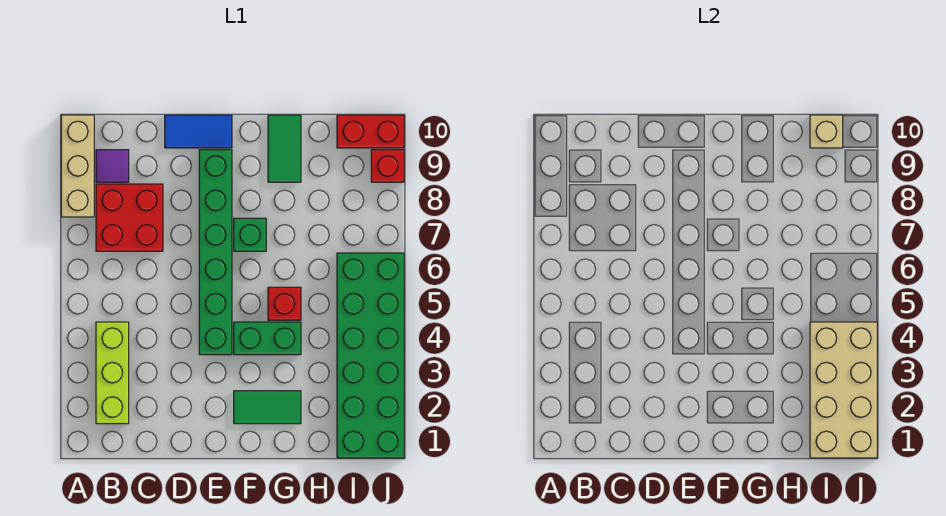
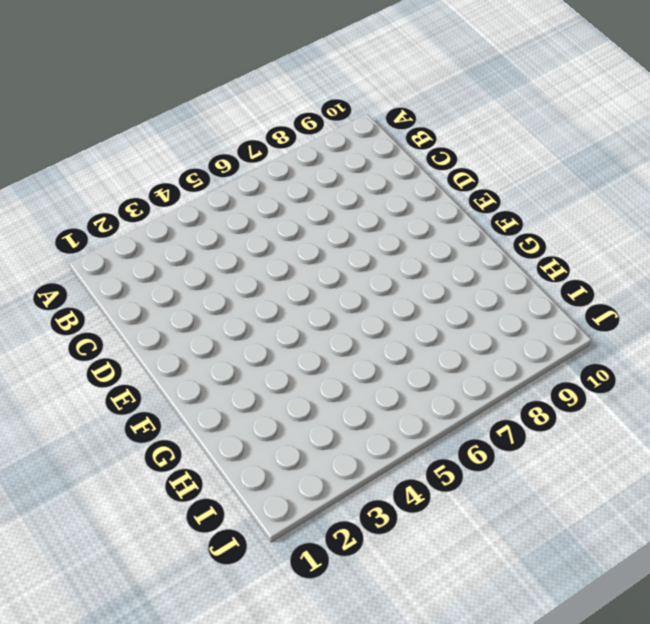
none -> tan 1x3 brick [61,115,94,217]
none -> lime 1x3 brick [96,322,129,424]
none -> red 2x2 brick [96,184,163,251]

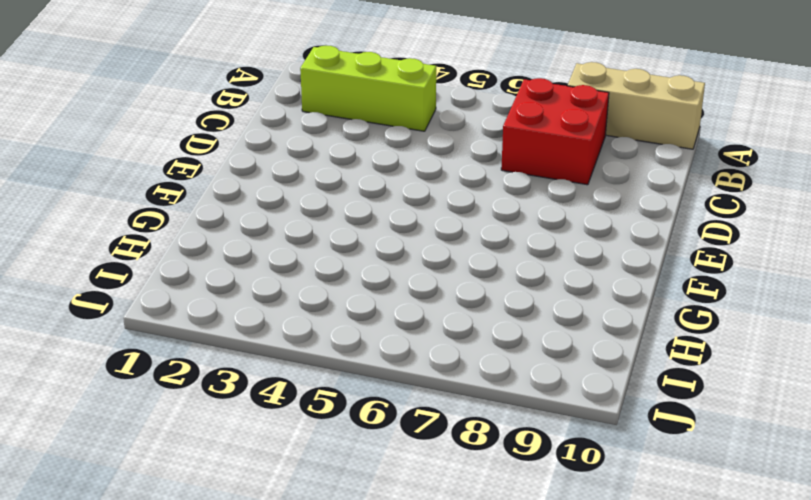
none -> purple 1x1 tile [96,150,129,182]
none -> blue 1x2 tile [165,115,232,148]
none -> green 1x6 brick [199,150,232,355]

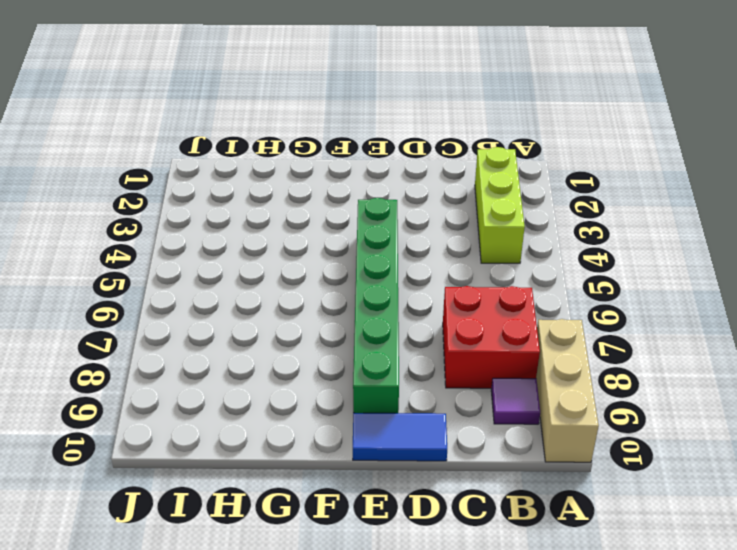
none -> green 1x2 tile [234,391,301,424]
none -> green 1x2 brick [234,322,301,355]
none -> green 1x1 brick [234,218,266,251]

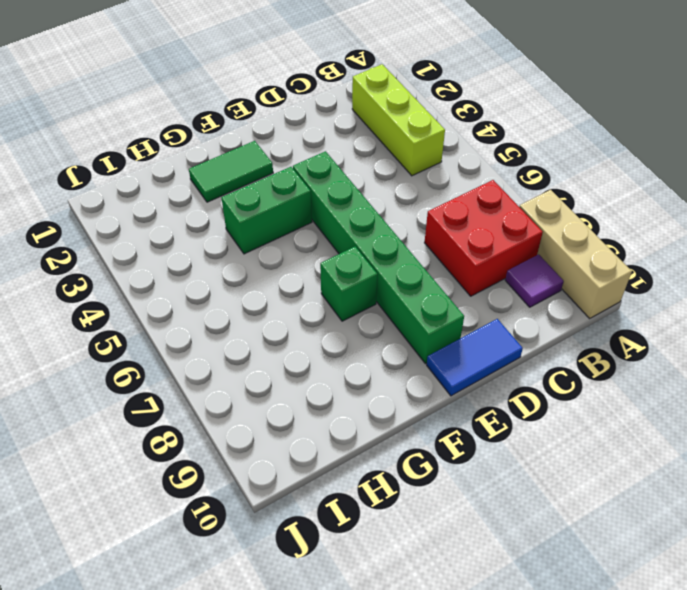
none -> red 1x1 brick [268,287,301,320]
none -> green 1x2 tile [268,115,301,182]
none -> green 2x6 brick [337,253,404,458]

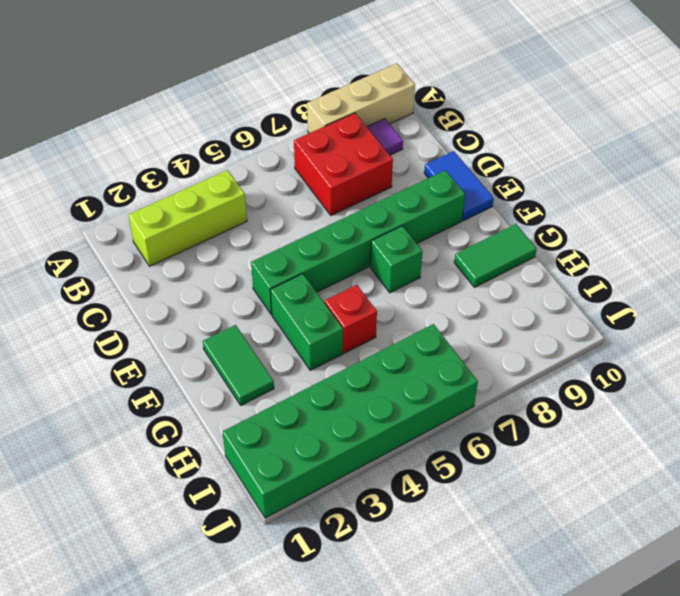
none -> red 1x2 brick [337,115,404,148]
none -> red 1x1 brick [371,150,404,182]
none -> tan 2x4 brick [810,322,877,458]

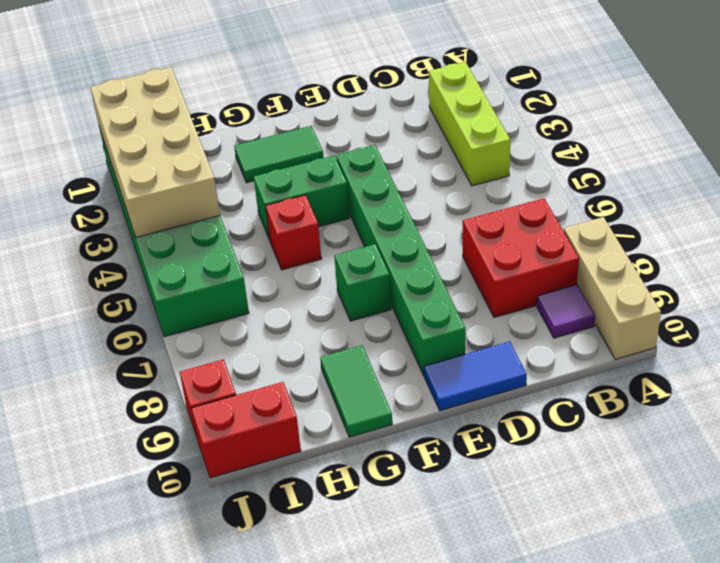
none -> tan 1x1 brick [810,115,843,148]

